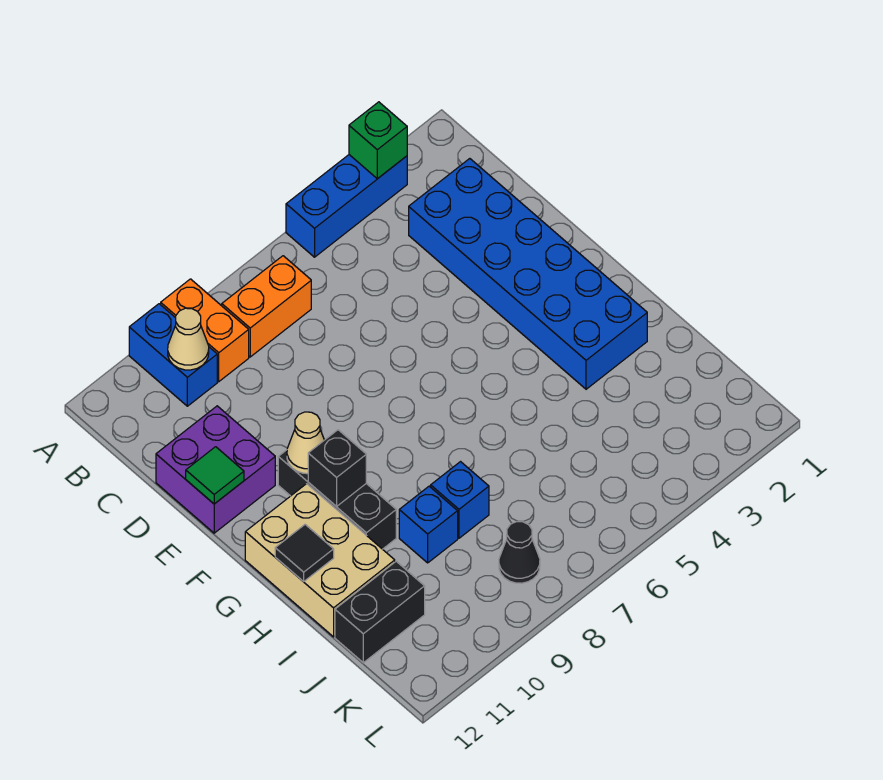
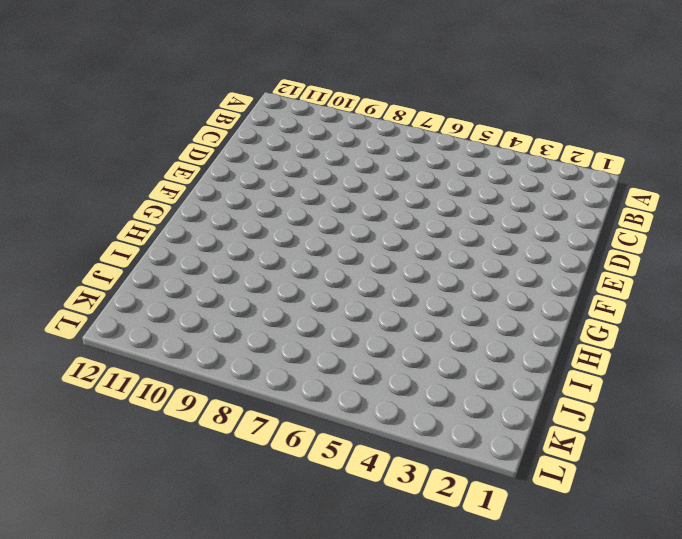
none -> blue 1x3 brick [286,155,407,257]
none -> orange 1x2 brick [161,279,249,382]
none -> blue 1x2 brick [129,304,217,406]

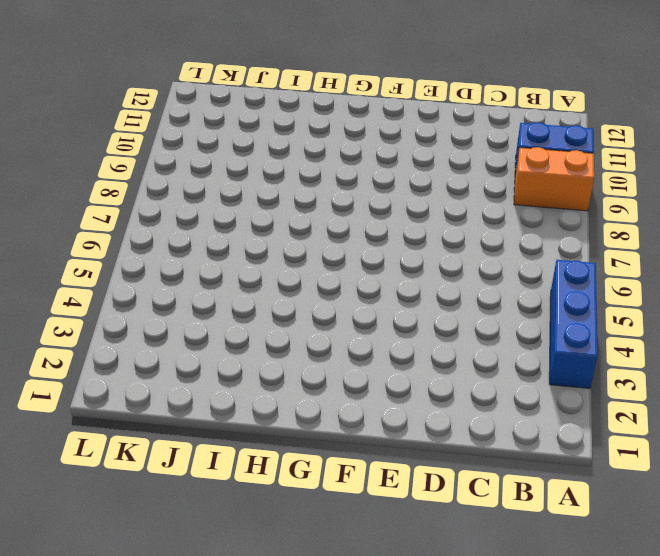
none -> orange 1x2 brick [222,256,311,357]
none -> blue 2x6 brick [409,159,647,389]
none -> purple 2x2 brick [156,406,275,533]

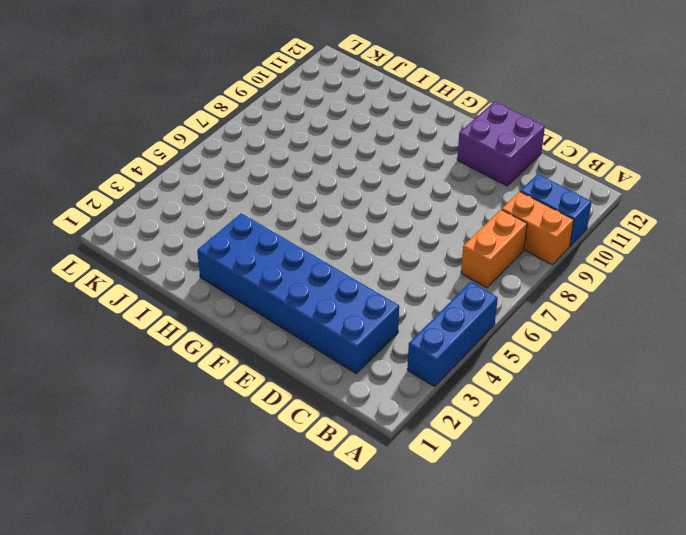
none -> black 1x3 brick [278,450,396,549]
none -> tan 2x3 brick [245,484,395,637]
none -> blue 1x1 brick [431,462,489,538]

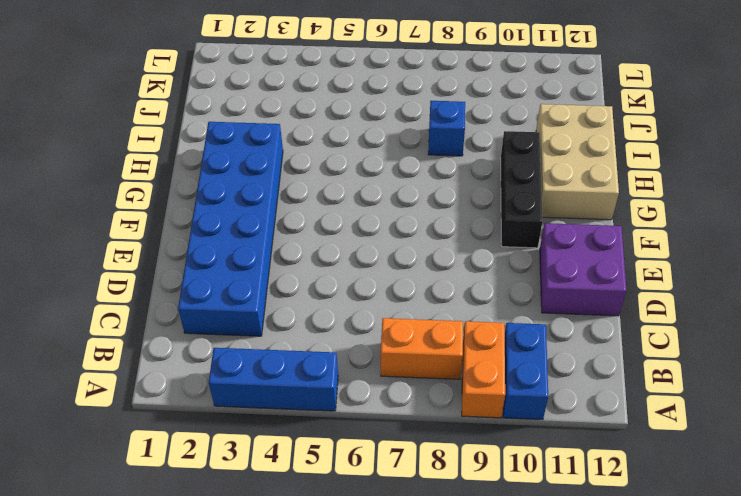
none -> blue 1x1 brick [399,486,458,563]
none -> black 1x2 brick [335,561,425,663]
none -> black 1x1 cone [499,522,540,583]

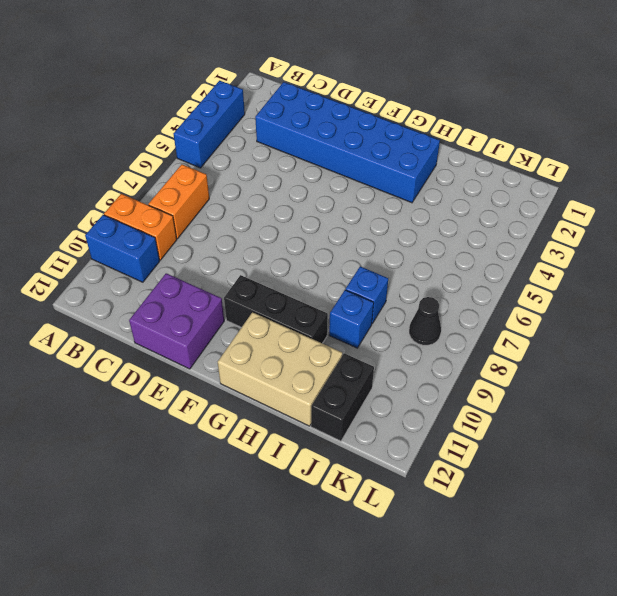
none -> green 1x1 brick [349,102,407,179]
none -> tan 1x1 cone [168,308,209,370]
none -> green 1x1 tile [186,447,244,504]

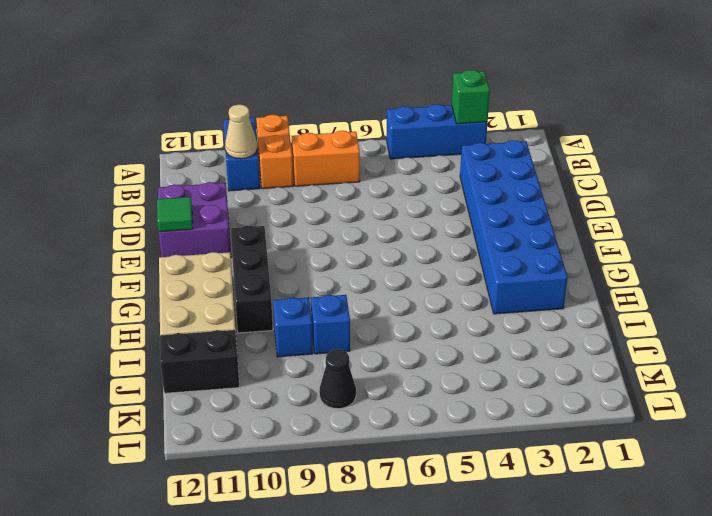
none -> tan 1x1 cone [287,412,324,474]
none -> black 1x1 brick [308,430,366,506]
none -> black 1x1 tile [275,525,334,582]

